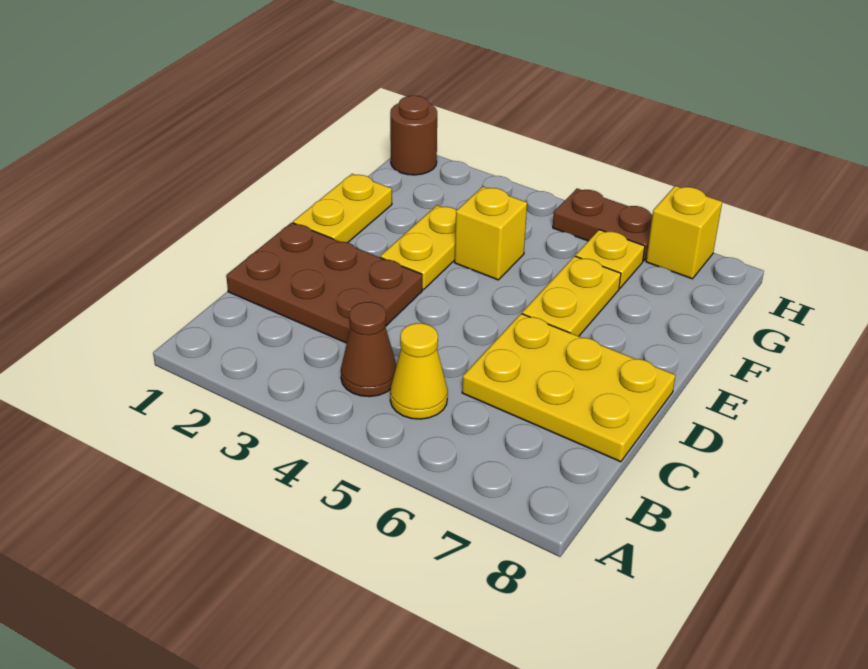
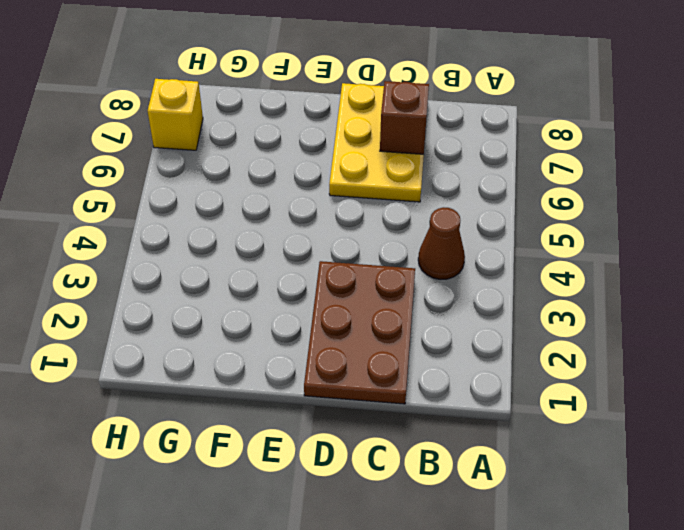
brown 1x1 brick [380,81,429,154] -> none
none -> yellow 1x1 cone [390,323,448,419]
none -> yellow 1x2 plate [293,174,392,243]
none -> yellow 1x2 plate [380,205,456,290]

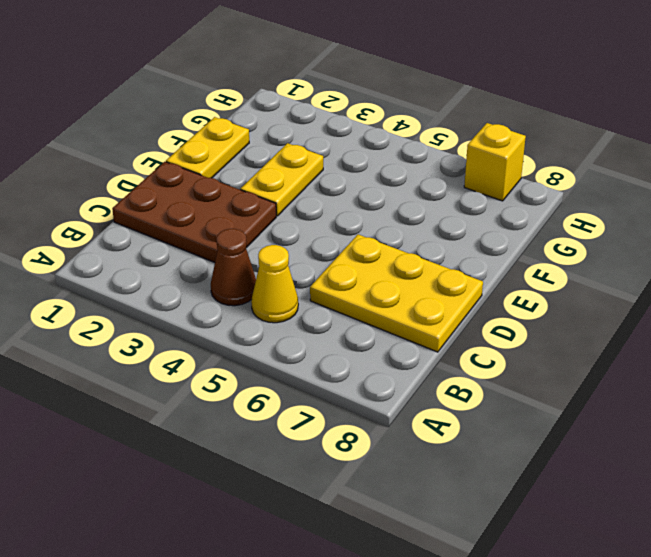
none -> yellow 1x2 plate [522,256,621,336]
none -> yellow 1x1 brick [455,187,527,280]
none -> yellow 1x1 plate [576,230,645,288]

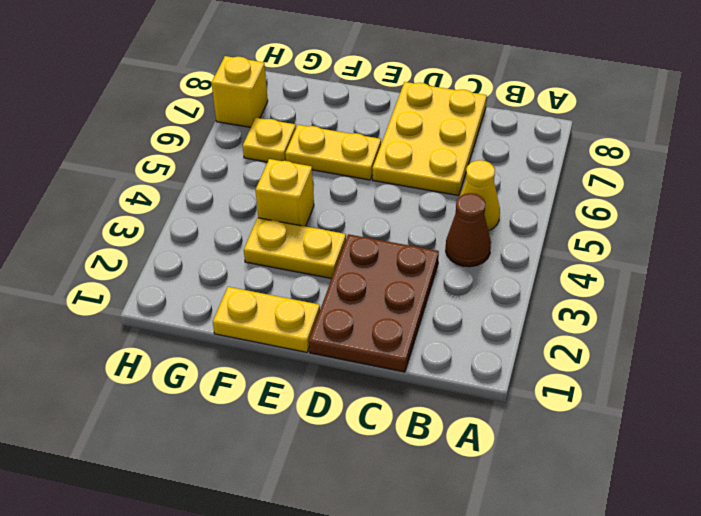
none -> brown 1x1 round brick [390,96,437,175]
none -> brown 1x2 plate [553,189,652,261]

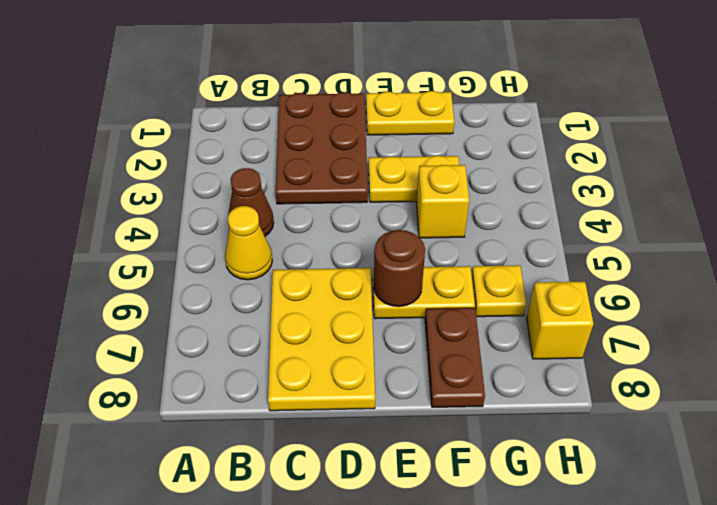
brown 1x1 round brick [374,230,425,307] -> brown 1x1 round brick moved to [390,96,437,175]
brown 1x2 plate [425,308,485,407] -> brown 1x2 plate moved to [553,189,652,261]

